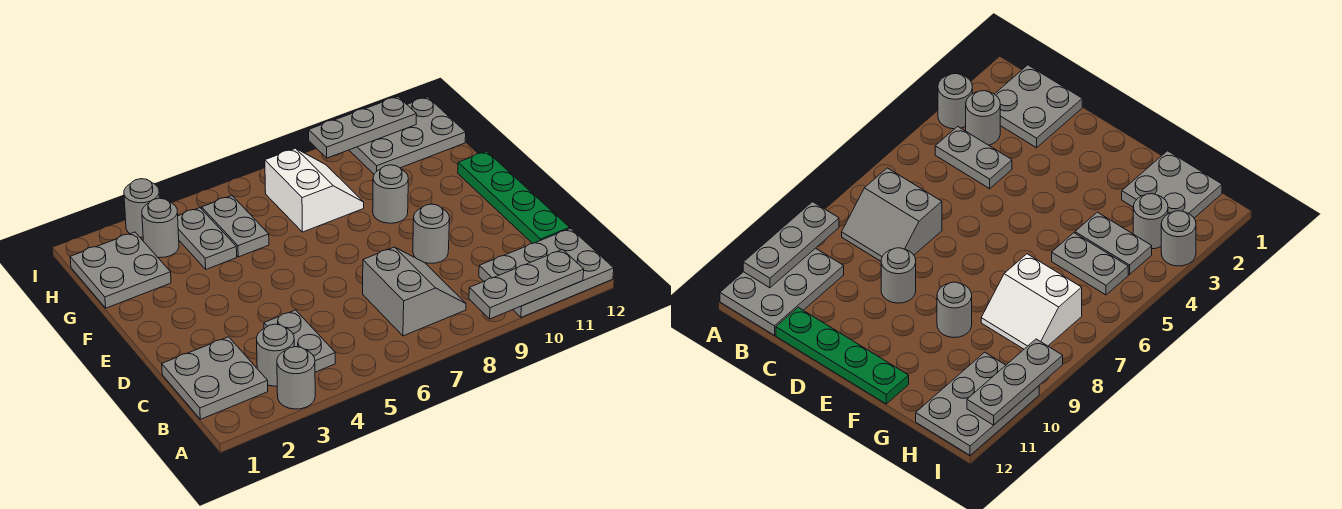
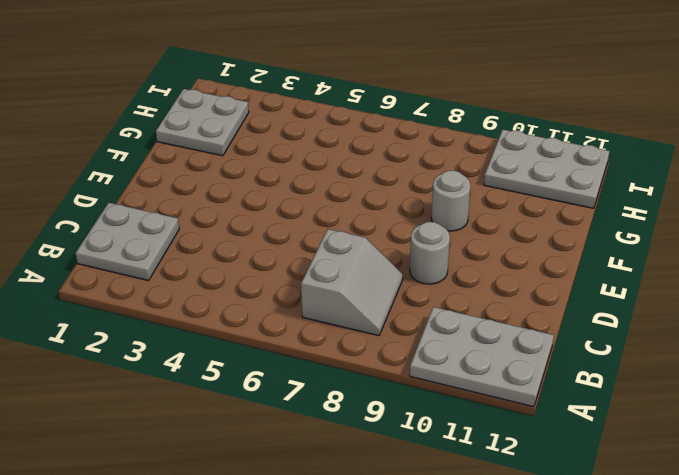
none -> grey 1x1 round brick [277,347,315,409]
none -> grey 1x1 round brick [257,324,294,386]
none -> grey 1x2 plate [264,310,335,372]

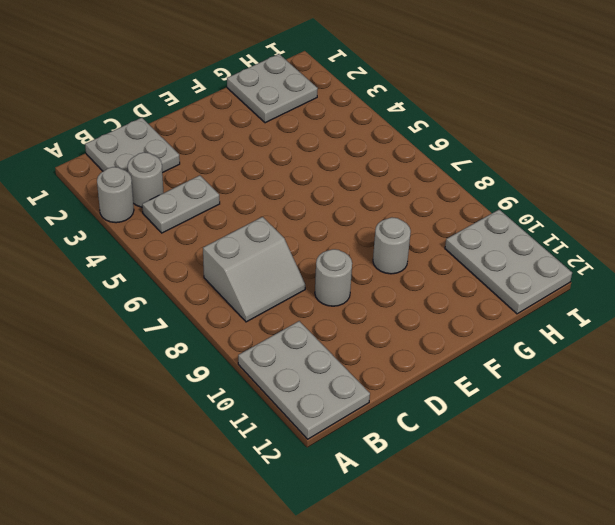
none -> green 1x4 plate [458,151,570,243]
none -> grey 1x2 plate [178,208,237,269]
none -> grey 1x2 plate [202,196,269,257]

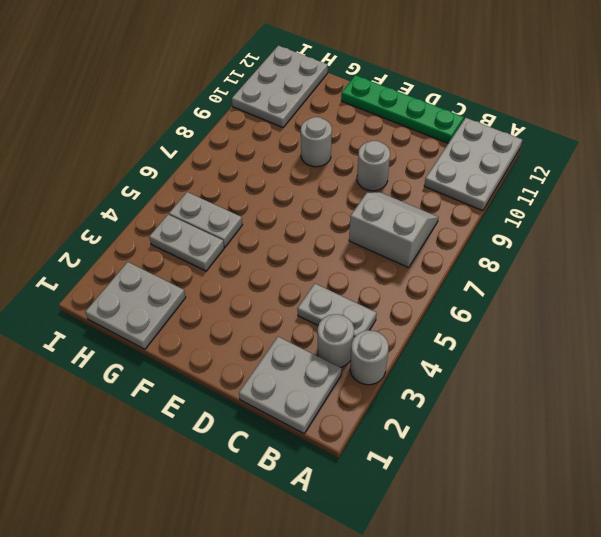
none -> white 2x2 slope [265,148,364,232]
none -> grey 1x1 round brick [142,198,179,258]
none -> grey 1x1 round brick [124,179,159,237]

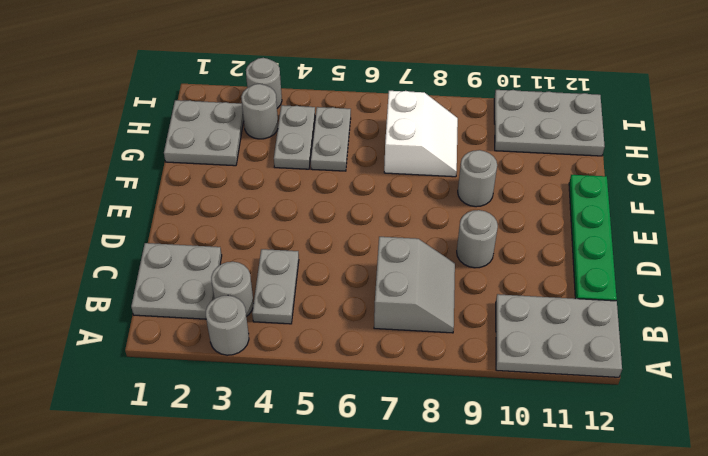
none -> grey 1x3 plate [469,250,584,319]
none -> grey 1x3 plate [309,97,417,158]

